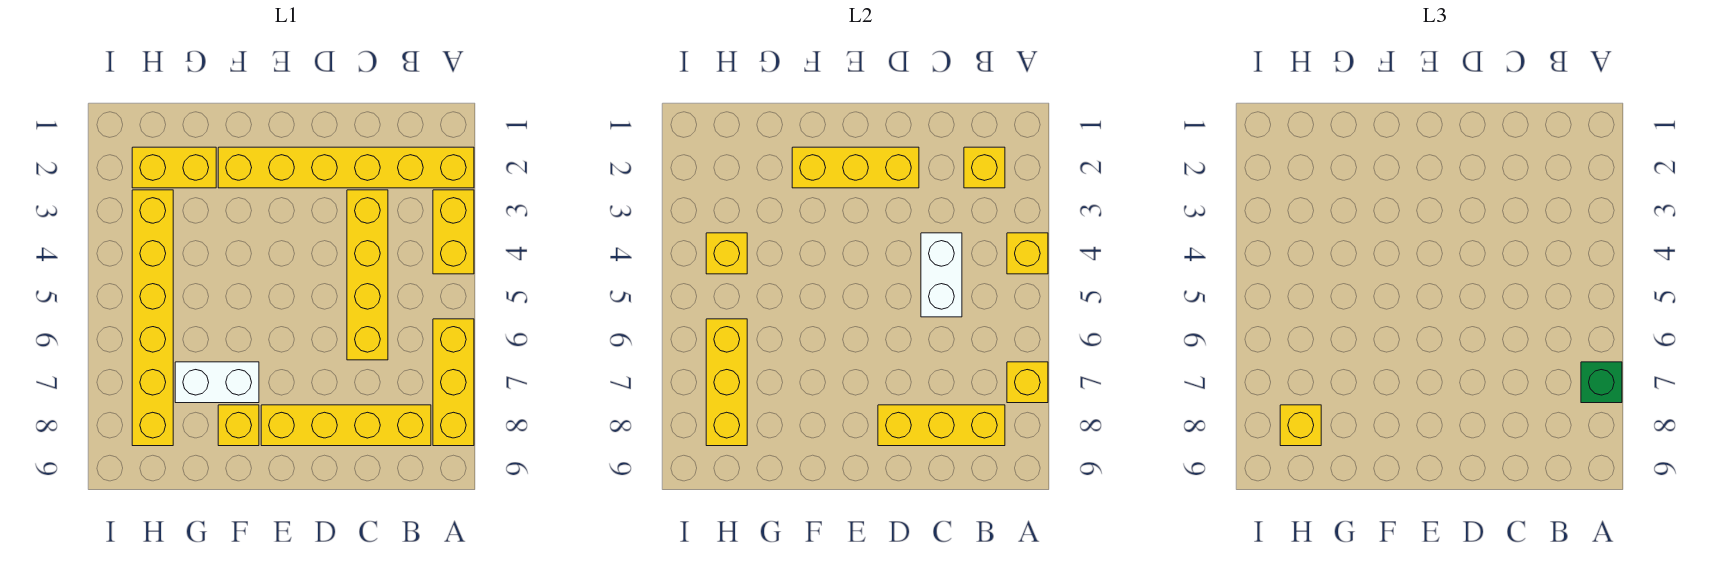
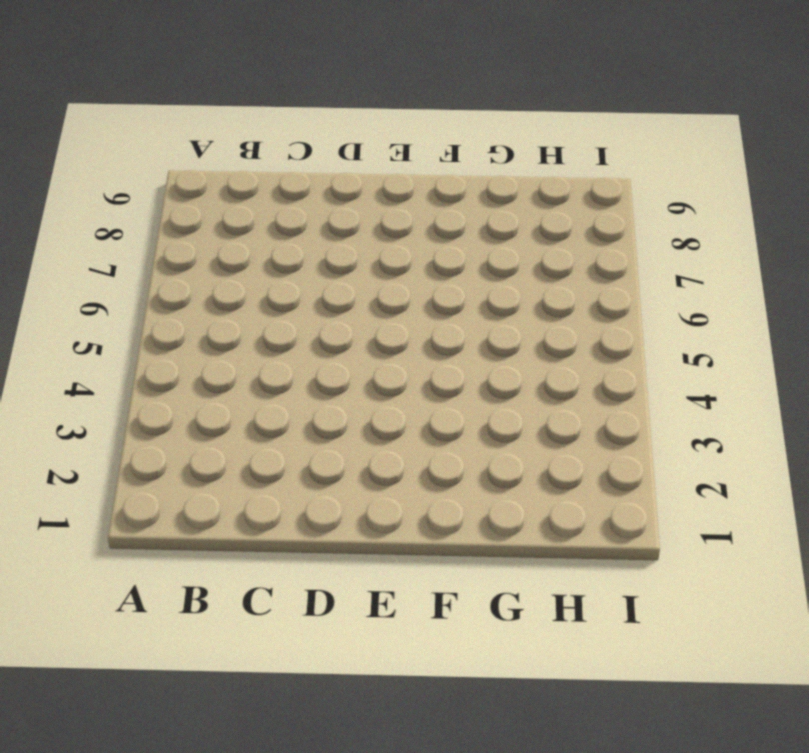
none -> yellow 1x6 brick [218,147,474,188]
none -> yellow 1x2 brick [433,190,474,274]
none -> yellow 1x3 brick [433,319,474,446]

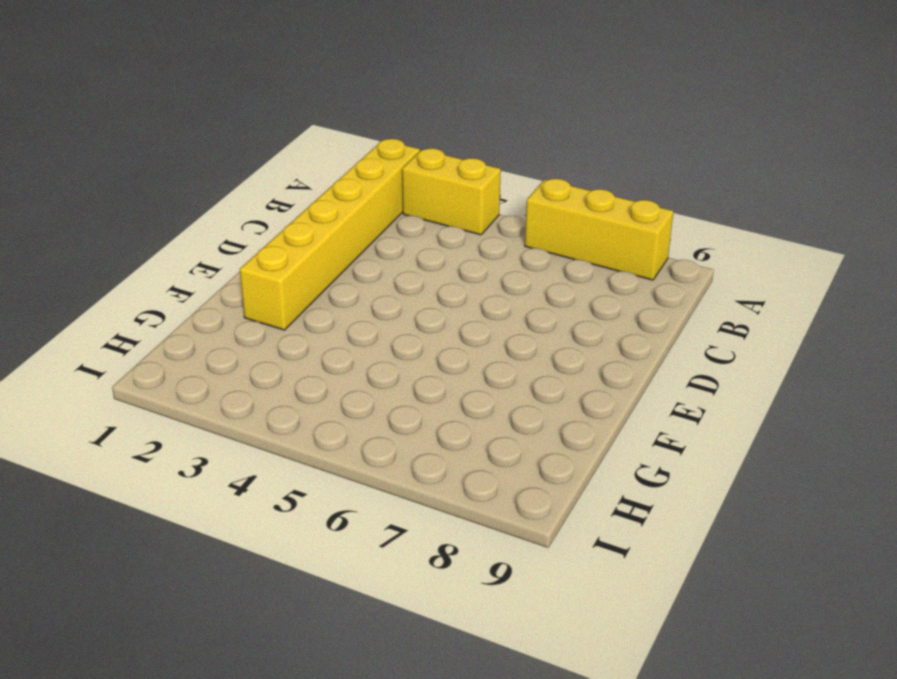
none -> yellow 1x4 brick [261,405,431,446]
none -> yellow 1x4 brick [347,190,388,360]
none -> white 1x2 brick [175,362,259,403]

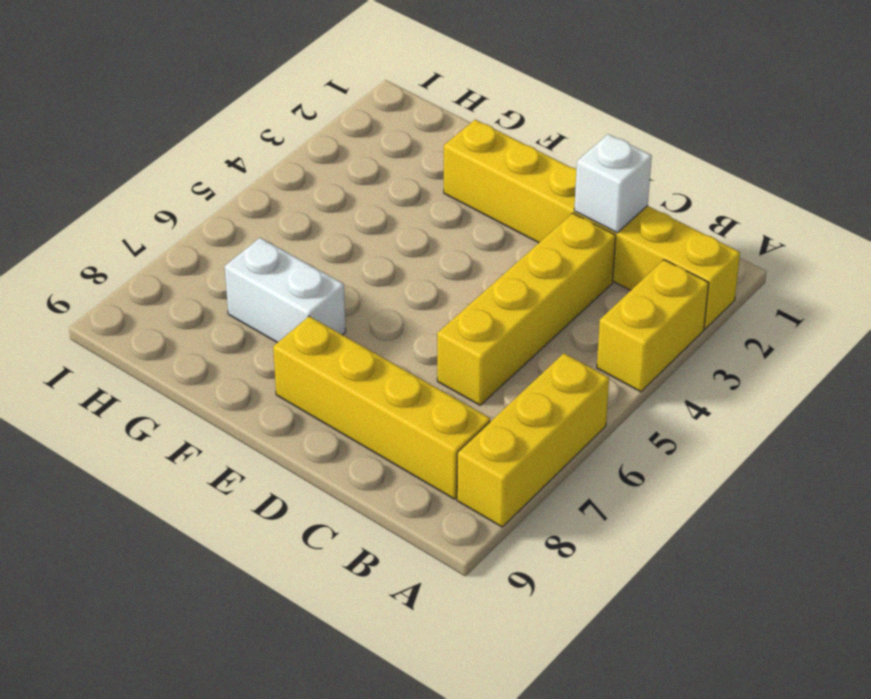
white 1x1 brick [574,134,652,233] -> none
none -> yellow 1x1 brick [218,405,259,446]
none -> yellow 1x2 brick [132,147,216,188]
none -> yellow 1x6 brick [132,190,173,446]

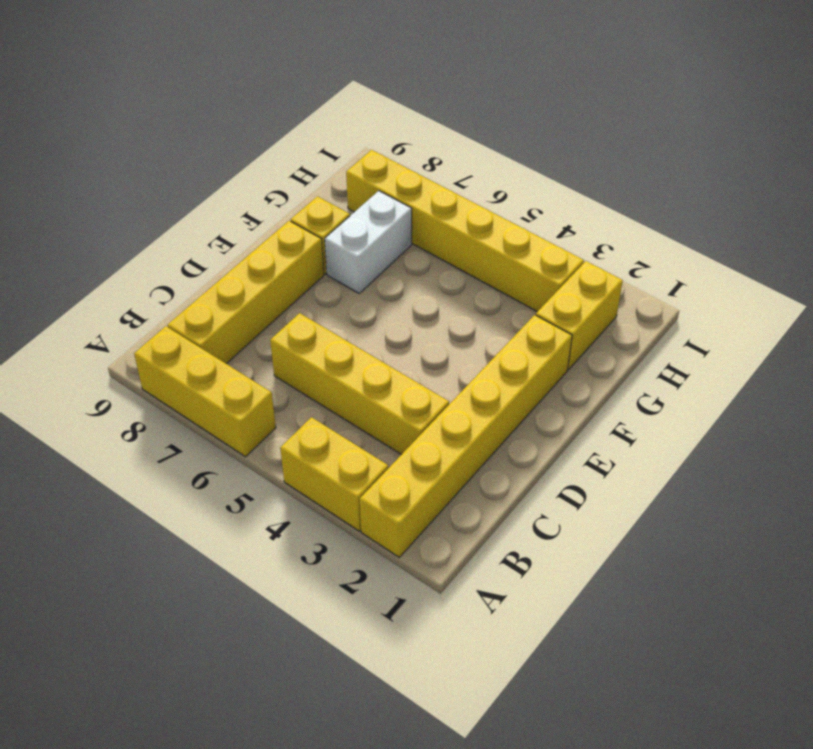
none -> yellow 1x1 brick [1007,233,1048,274]
none -> yellow 1x1 brick [1007,362,1048,403]
none -> yellow 1x1 brick [964,147,1005,188]

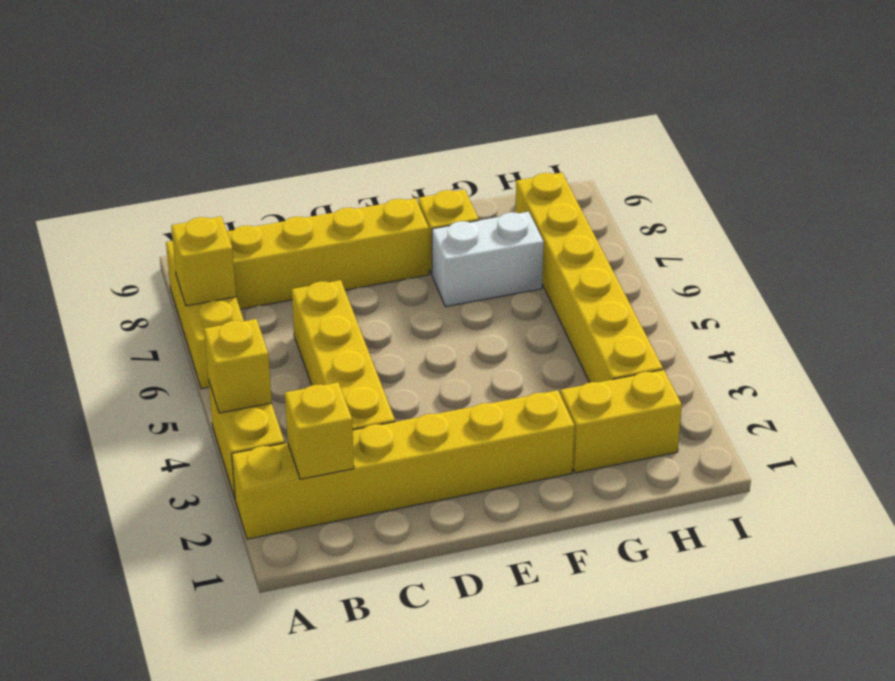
none -> yellow 1x3 brick [878,405,1005,446]
none -> white 1x2 brick [921,233,962,317]
none -> yellow 1x3 brick [792,147,919,188]

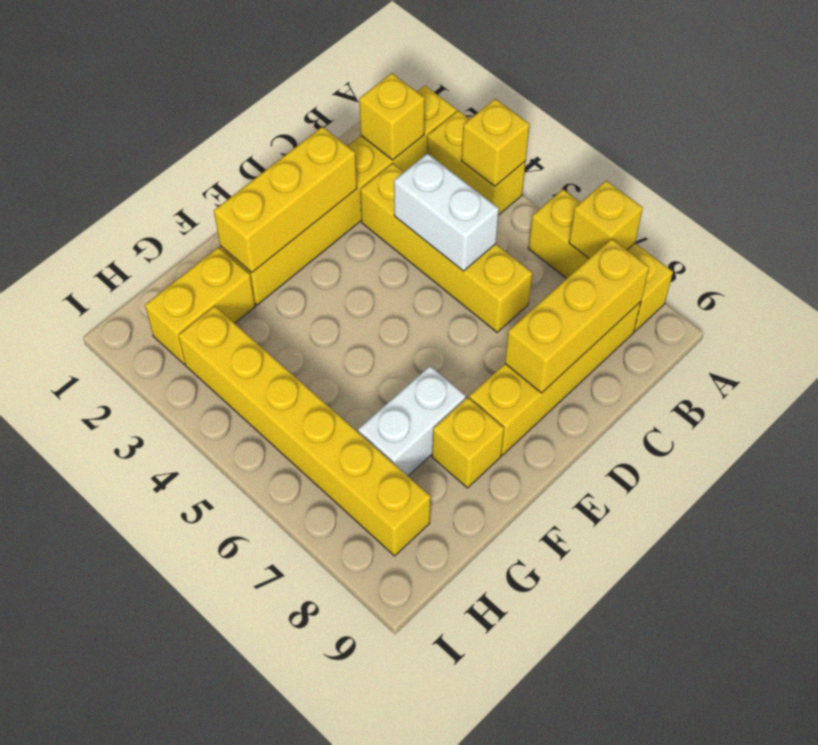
none -> yellow 1x1 brick [706,233,747,274]
none -> yellow 1x3 brick [706,319,747,446]
none -> green 1x1 brick [1581,362,1622,403]

